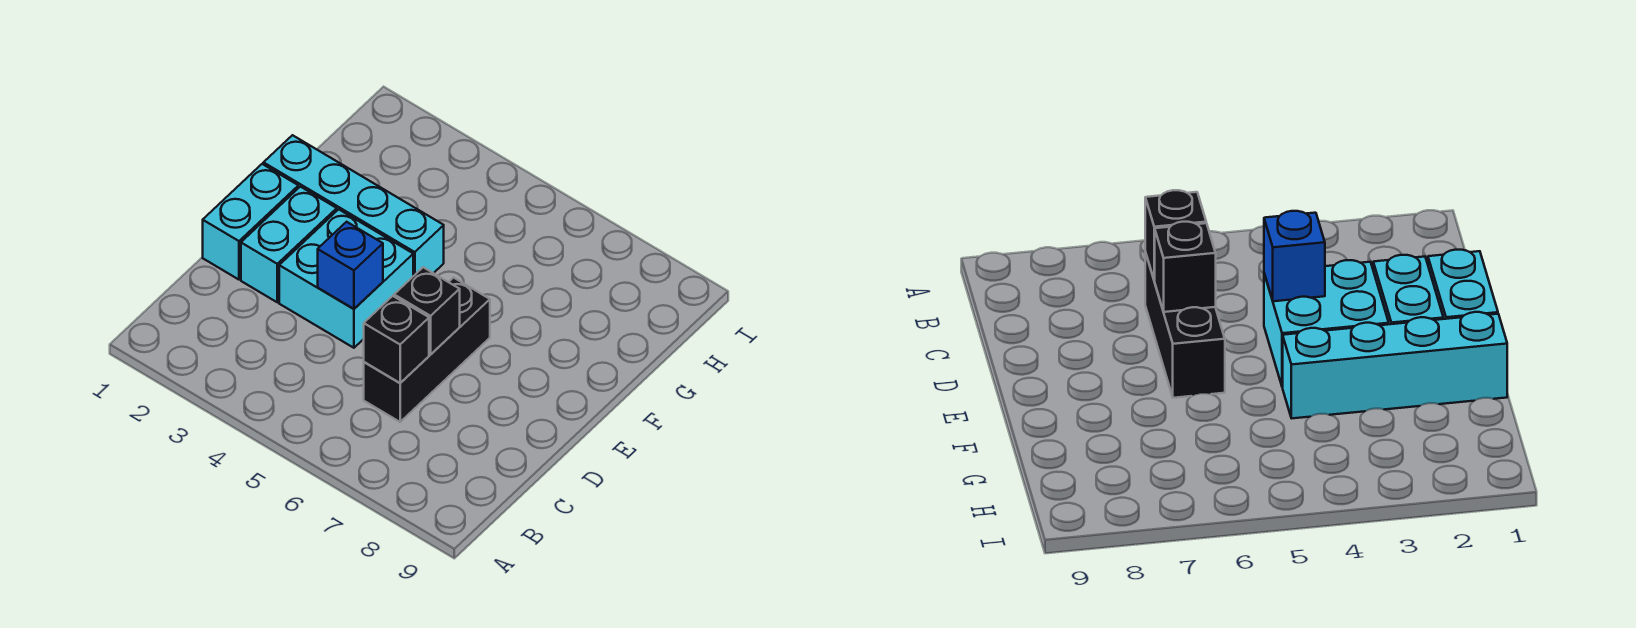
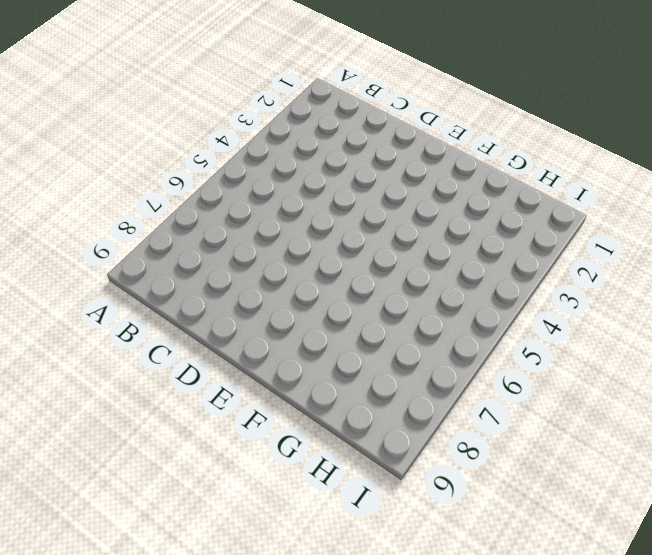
none -> black 1x3 brick [364,278,490,422]
none -> cyan 1x2 brick [203,164,298,280]

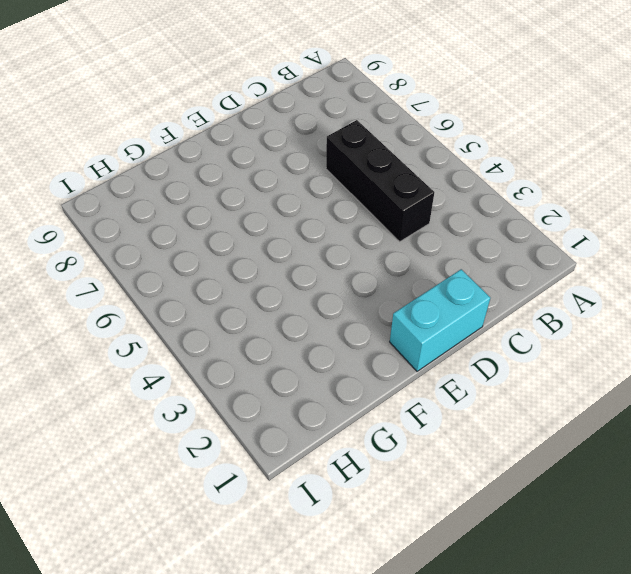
black 1x3 brick [326,120,434,242] -> black 1x3 brick turned to [364,278,490,422]
none -> cyan 1x2 brick [241,187,337,302]
none -> cyan 2x2 brick [279,209,413,348]

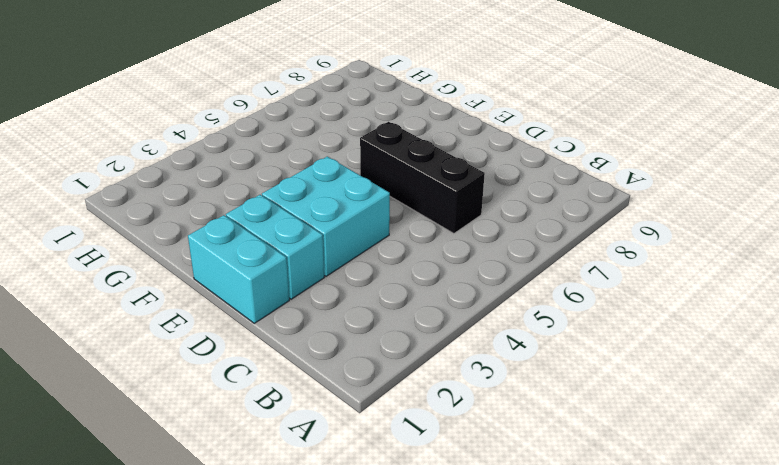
none -> cyan 1x4 brick [263,135,444,276]
none -> black 1x1 brick [364,296,429,383]

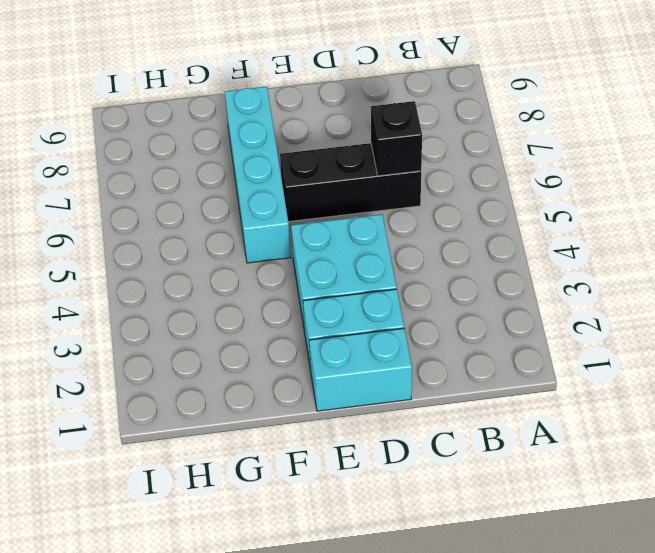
cyan 1x4 brick [225,87,291,263] -> cyan 1x4 brick moved to [263,135,444,276]
none -> blue 1x1 brick [318,222,383,309]
none -> black 1x1 brick [394,267,460,354]

